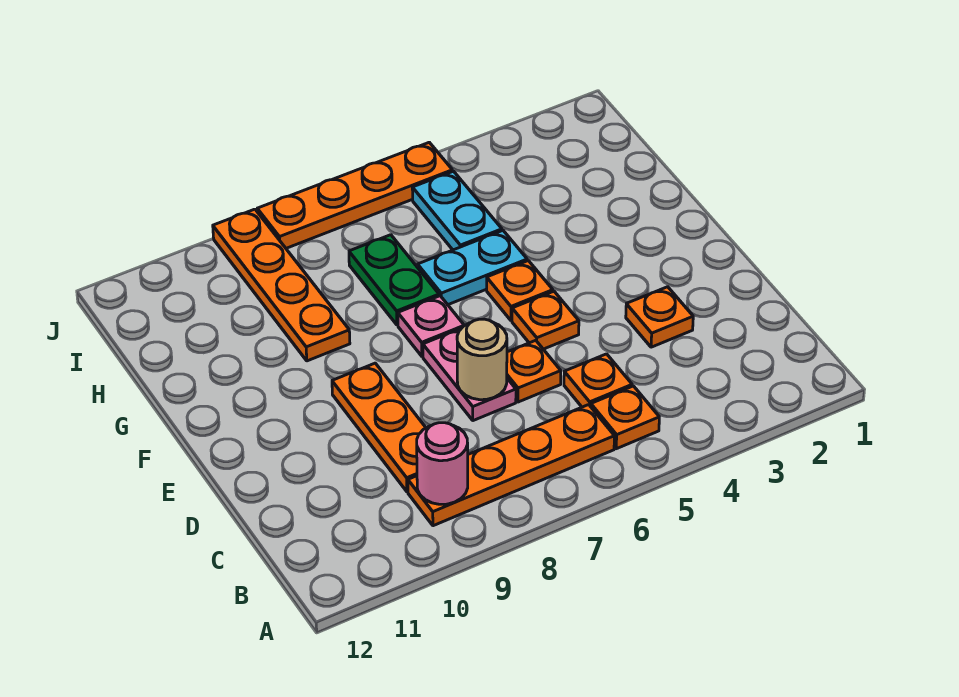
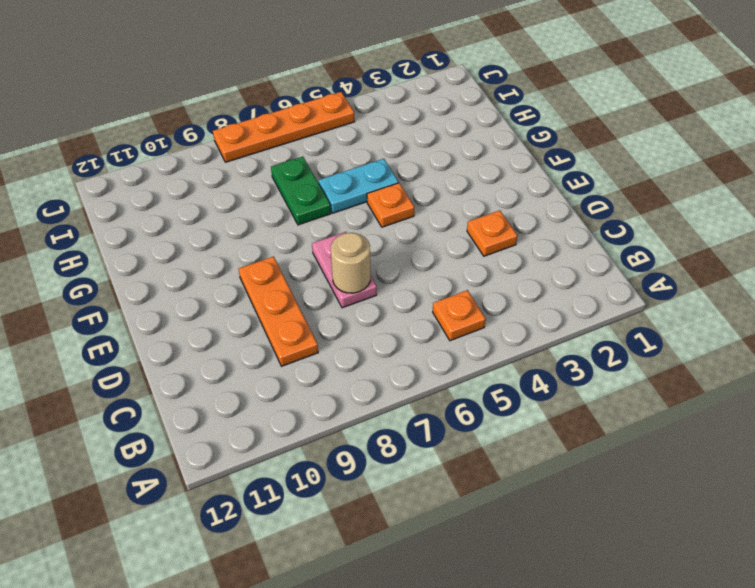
none -> orange 1x4 plate [408,405,614,526]
none -> orange 1x1 plate [564,354,632,407]
none -> orange 1x1 plate [507,340,561,402]

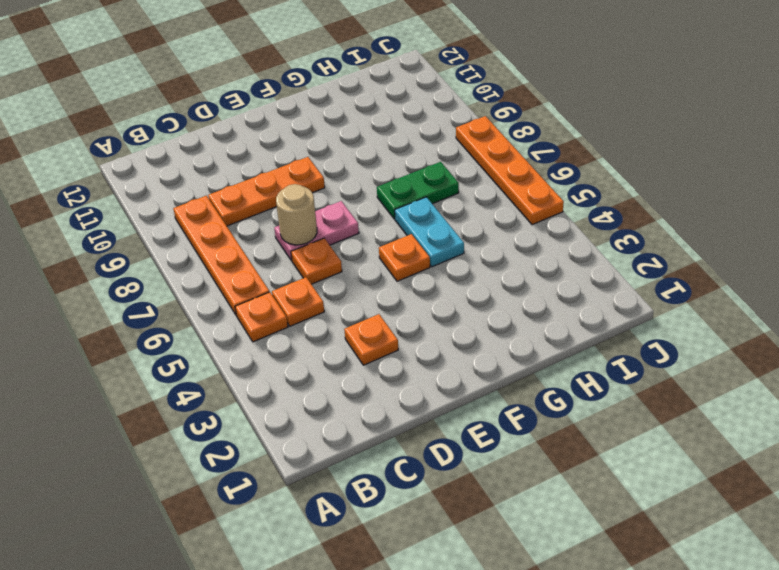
none -> orange 1x1 plate [512,291,579,349]
none -> pink 1x1 plate [398,296,464,356]
none -> orange 1x4 plate [213,209,350,361]

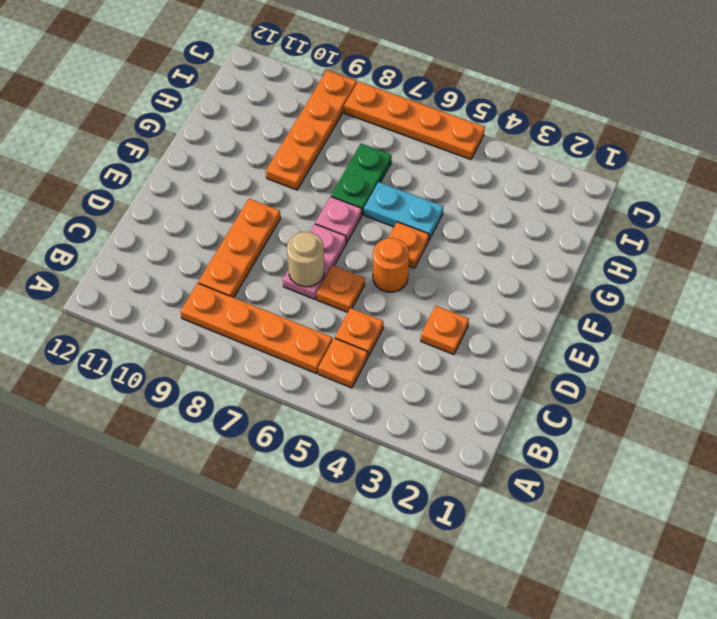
orange 1x1 round brick [373,238,409,292] -> orange 1x1 plate [512,291,579,349]
none -> cyan 1x2 plate [412,171,502,250]
none -> pink 1x1 round brick [417,423,468,504]

